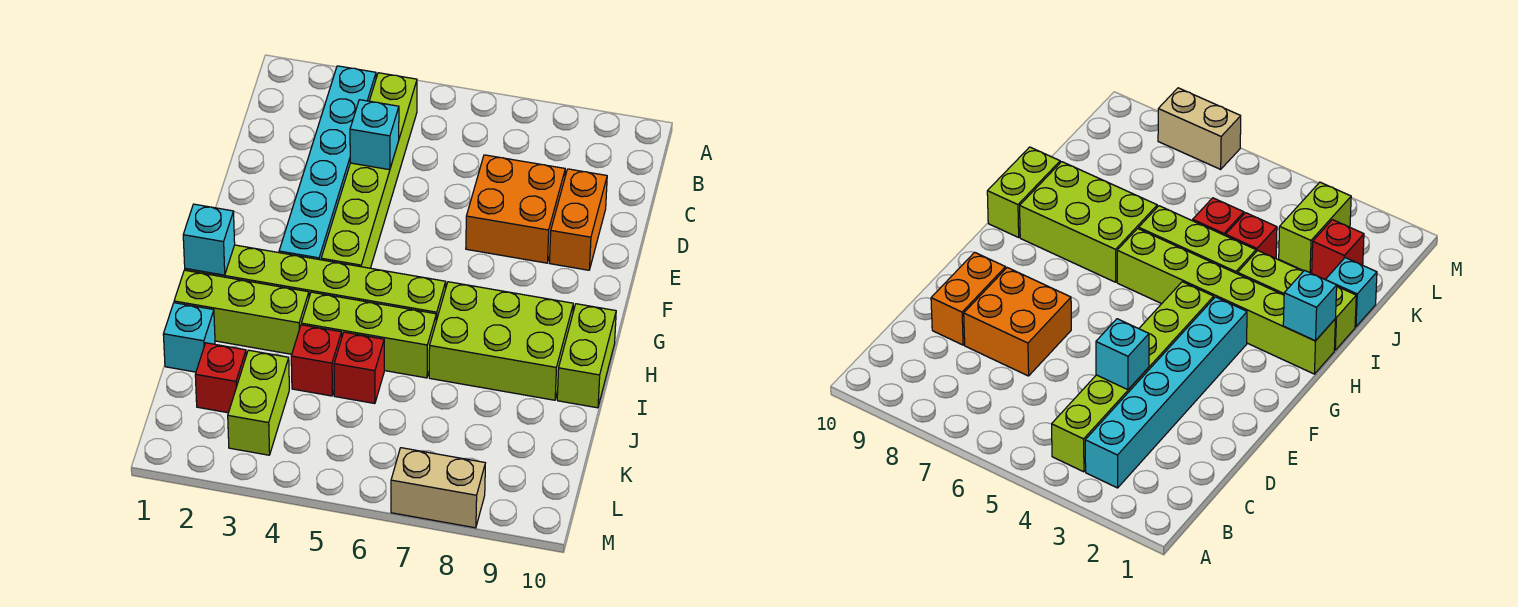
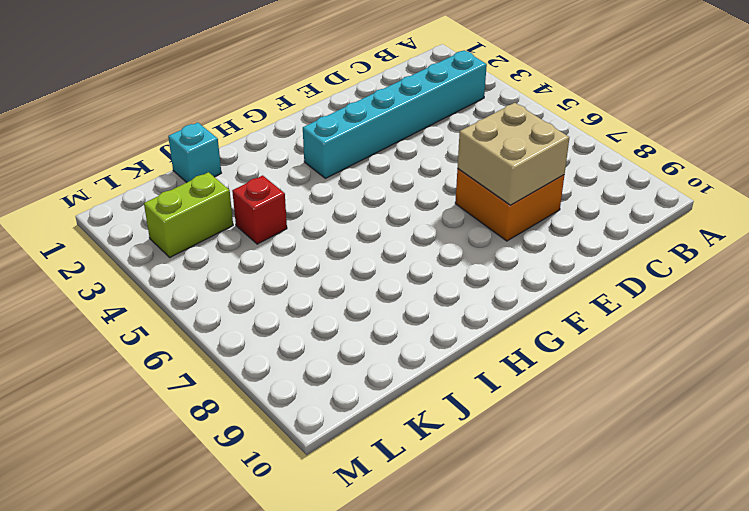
tan 2x2 brick [458,103,569,205] -> none
none -> lime 1x6 brick [321,73,417,268]
none -> orange 1x2 brick [550,169,607,270]
none -> lime 1x6 brick [185,245,446,321]

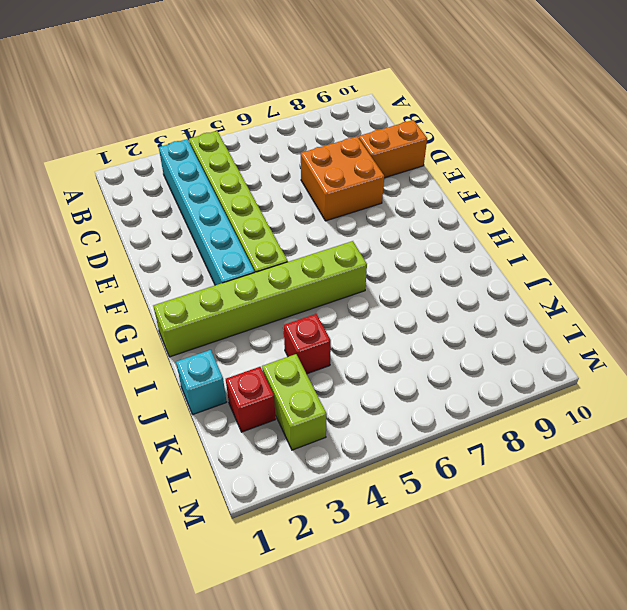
orange 1x2 brick [359,120,427,178] -> orange 1x2 brick turned to [550,169,607,270]
none -> lime 2x3 brick [429,282,573,400]
none -> lime 1x2 brick [557,304,616,408]
none -> lime 1x3 brick [174,270,309,354]

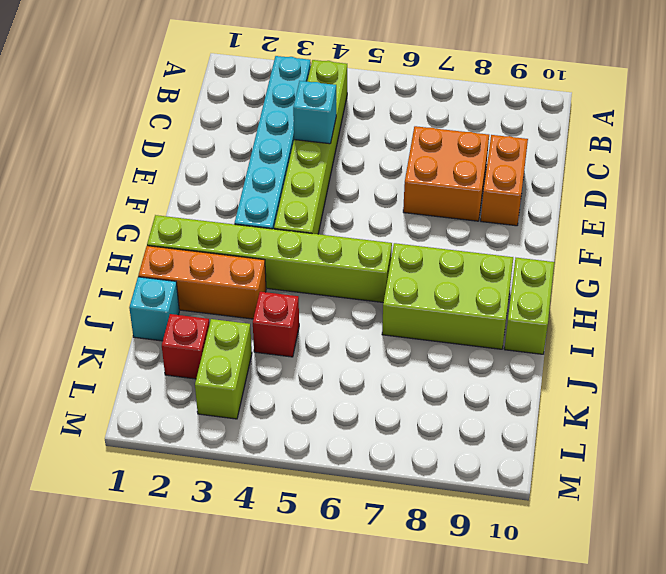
orange 1x3 brick [138,246,266,319] -> lime 1x3 brick [174,270,309,354]
none -> lime 1x3 brick [301,292,436,378]
none -> red 1x1 brick [334,332,384,404]
none -> tan 1x2 brick [391,448,485,528]

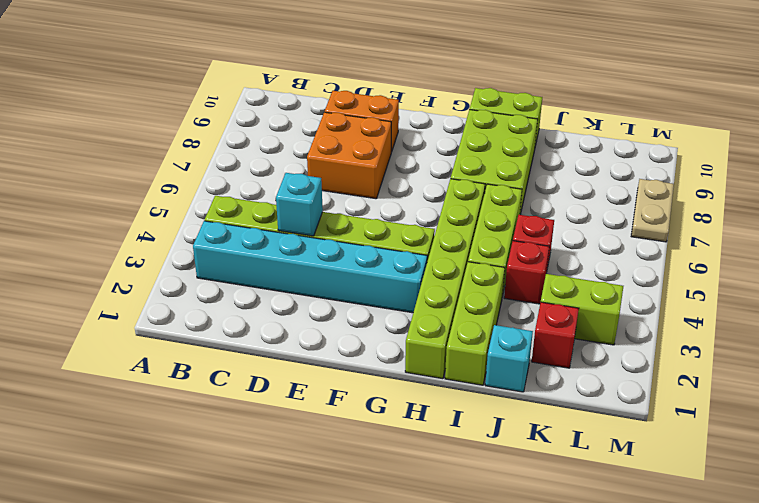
tan 1x2 plate [631,179,674,242] -> tan 1x2 brick [391,448,485,528]
none -> cyan 1x1 brick [183,204,235,275]

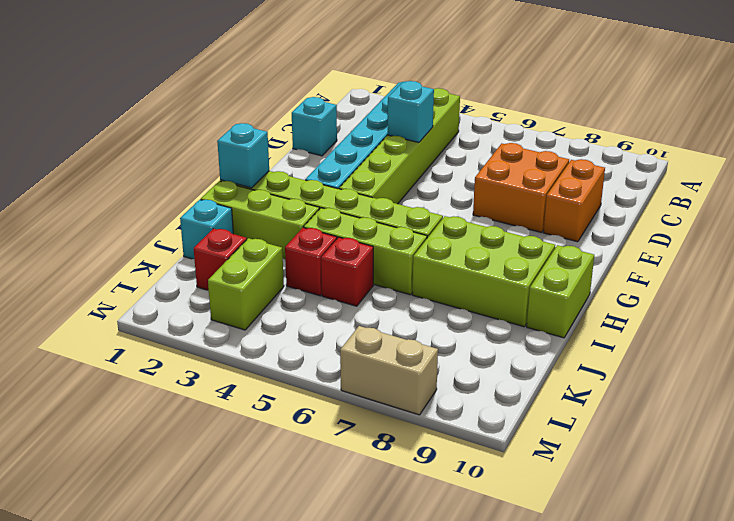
cyan 1x1 brick [292,97,337,156] -> none

